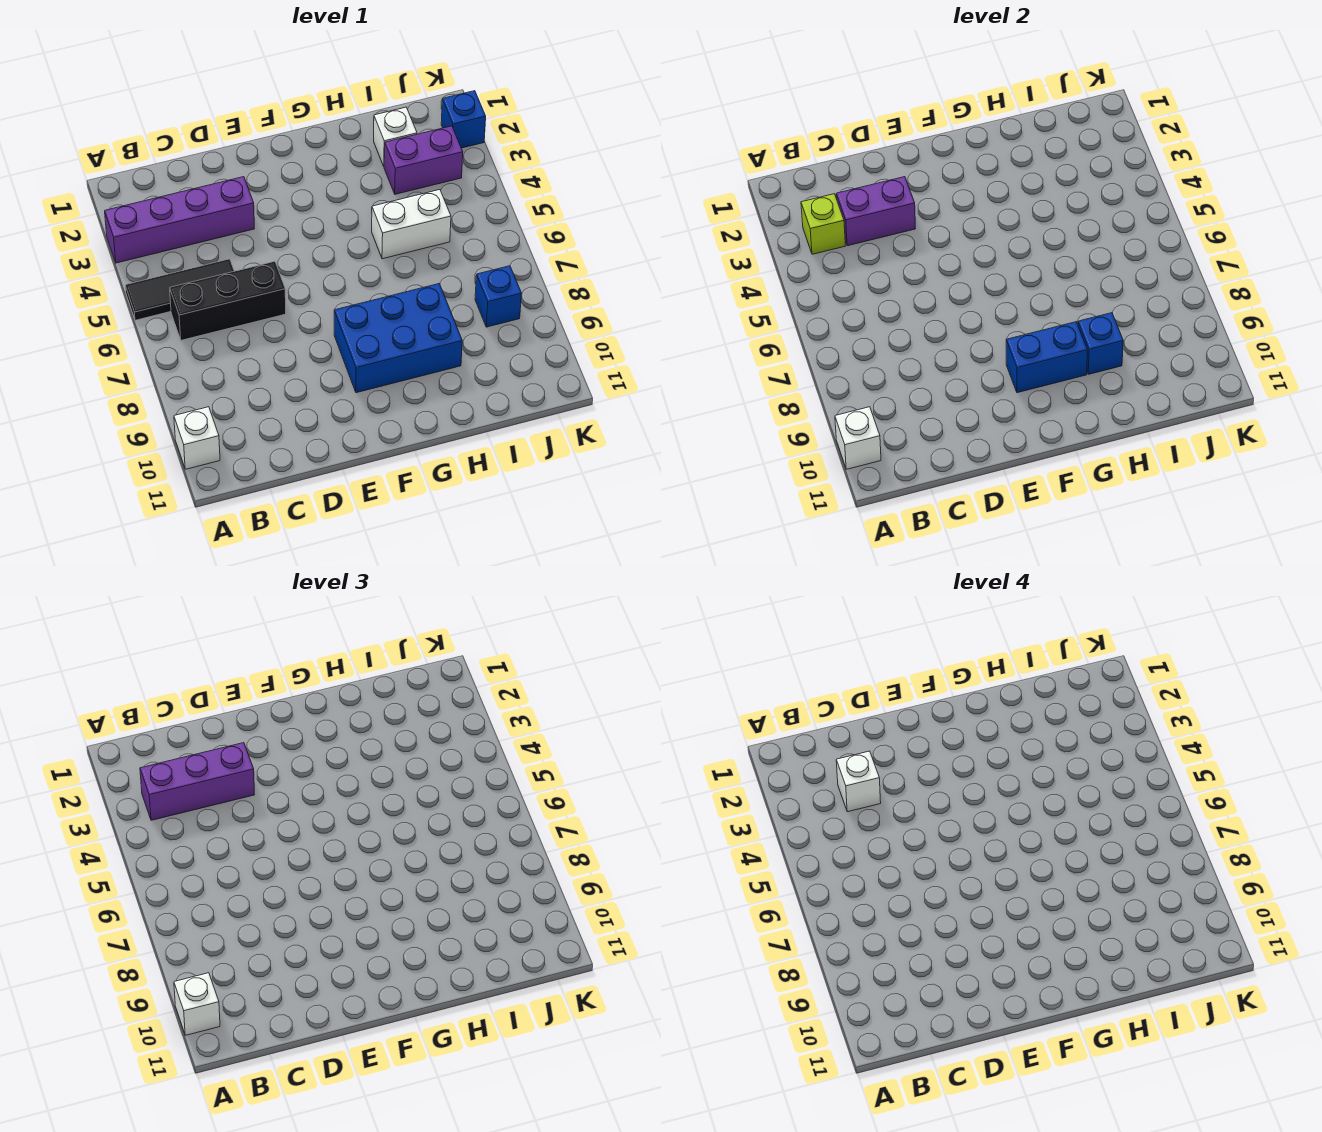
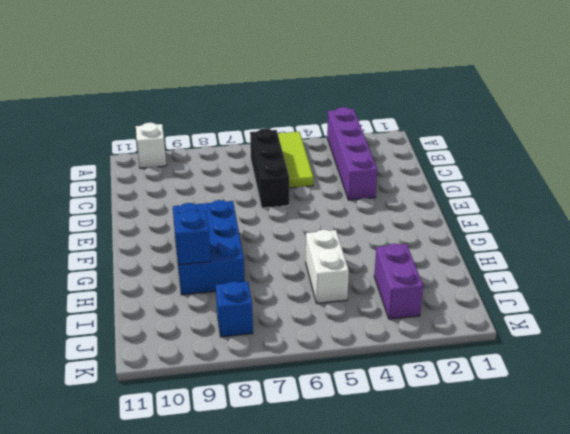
lime 1x3 tile [278,132,313,188] -> black 1x3 tile [125,259,234,320]
none -> white 1x1 brick [374,107,417,166]
none -> blue 1x1 brick [441,91,486,148]
none -> white 1x1 brick [835,407,881,469]

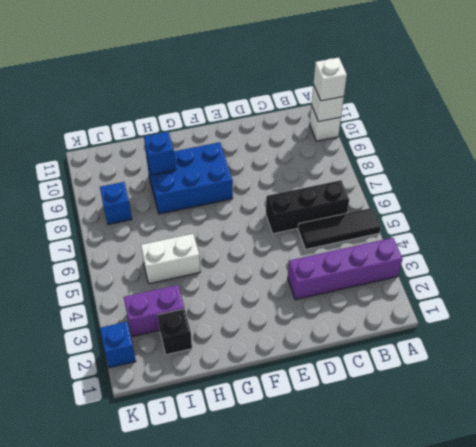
black 1x1 brick [158,309,192,355] -> white 1x1 brick [374,107,417,166]
none -> lime 1x1 brick [801,194,846,254]
none -> purple 1x2 brick [836,177,916,246]
none -> blue 1x2 brick [1006,322,1087,393]

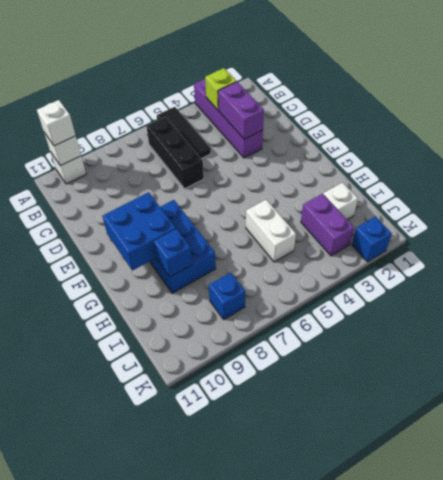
blue 2x2 brick [103,192,176,271] -> blue 1x2 brick [1006,322,1087,393]
none -> purple 1x3 brick [140,743,255,820]
none -> white 1x1 brick [836,751,881,812]

